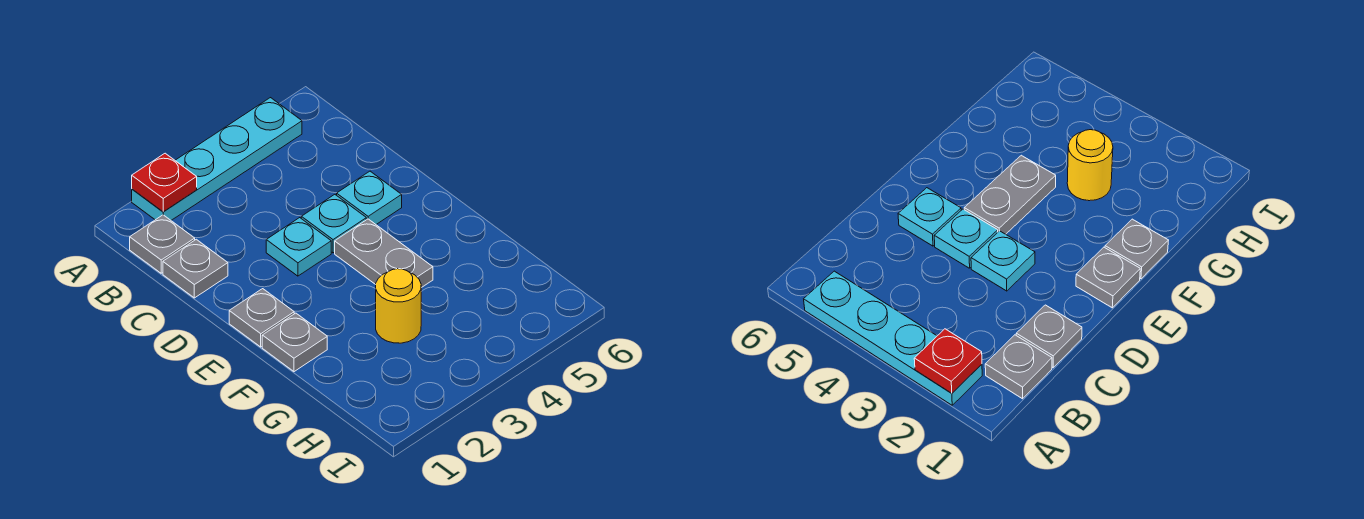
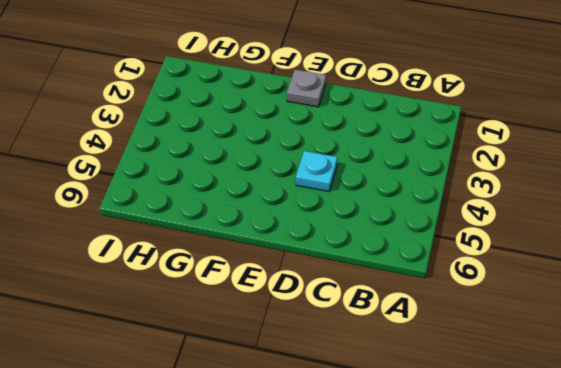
none -> cyan 1x4 plate [132,98,302,220]
none -> grey 1x1 plate [130,215,195,273]

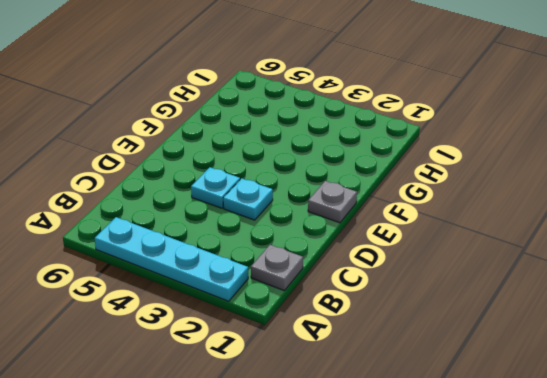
none -> grey 1x1 plate [163,239,228,298]
none -> cyan 1x1 plate [337,171,402,224]

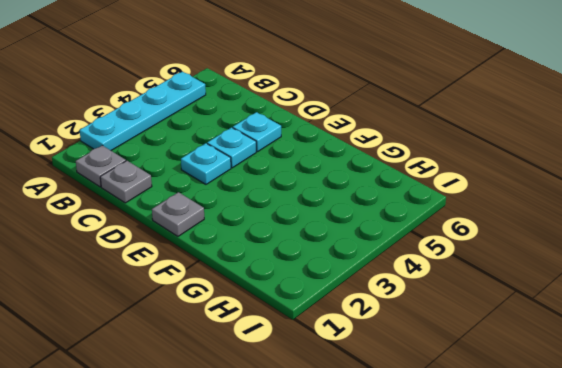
none -> grey 1x2 plate [335,219,433,288]
none -> grey 1x1 plate [262,313,327,372]

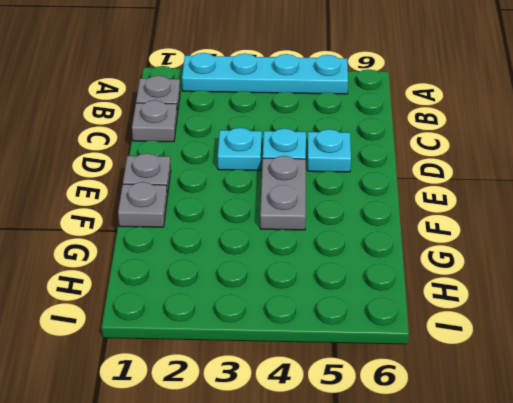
none -> yellow 1x1 round brick [376,269,421,343]
none -> red 1x1 plate [132,153,197,212]

